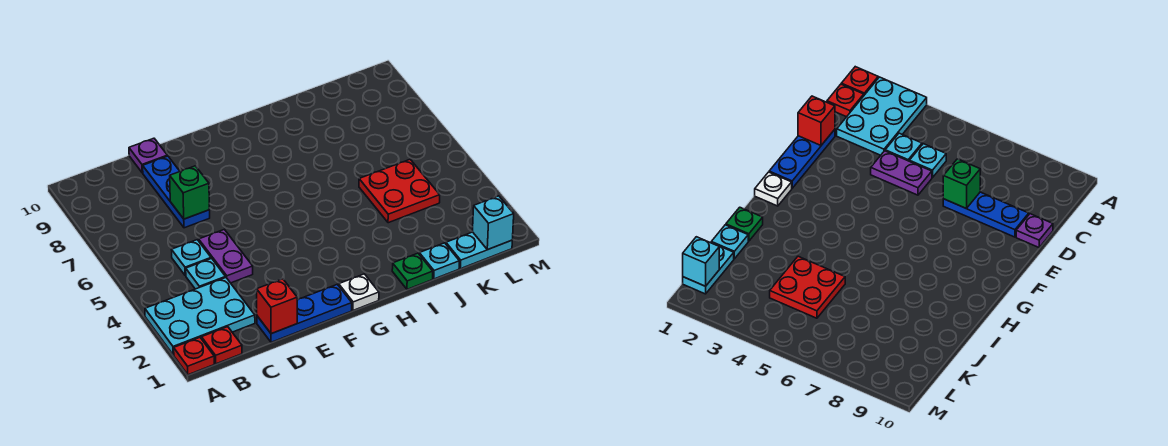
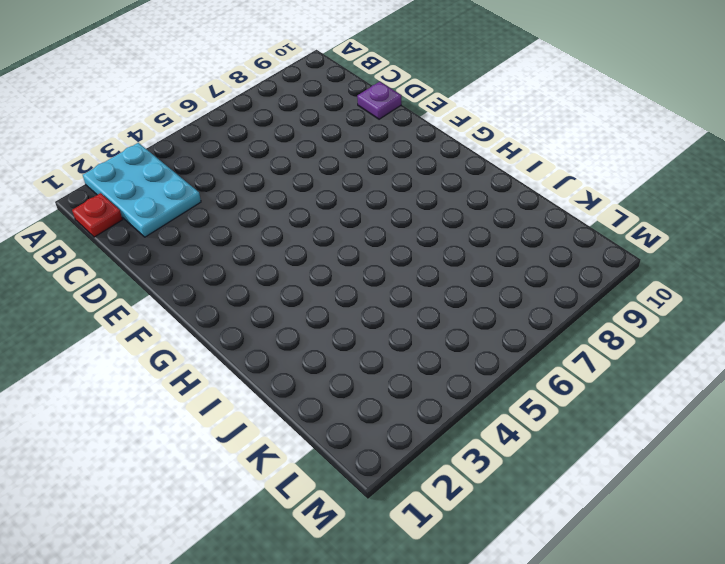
none -> red 1x1 plate [174,338,214,375]
none -> cyan 1x1 plate [186,259,225,289]
none -> cyan 1x1 plate [172,240,211,276]

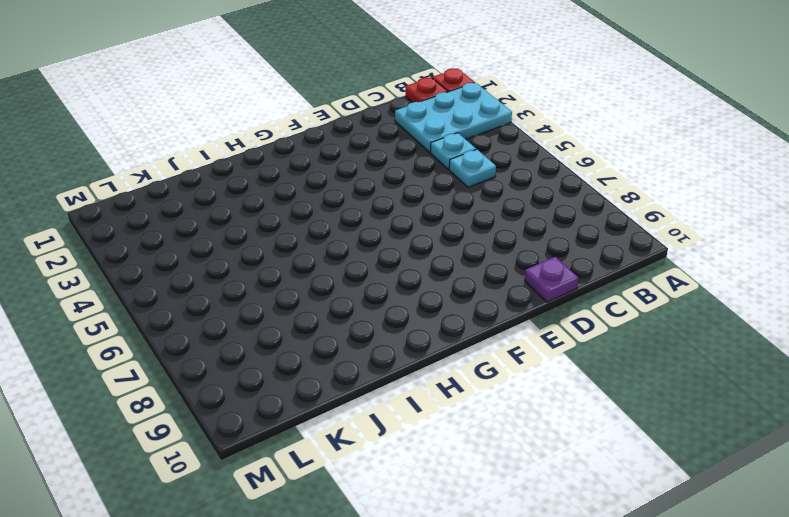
none -> blue 1x3 plate [257,284,352,342]
none -> purple 1x2 plate [199,229,253,283]
none -> blue 1x3 plate [143,156,210,228]

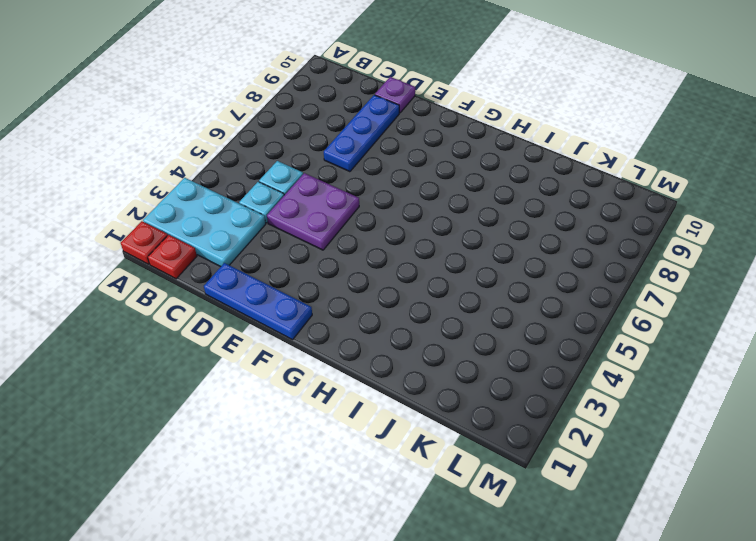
purple 2x2 plate [267,173,359,250] -> purple 1x2 plate [199,229,253,283]
none -> white 1x1 plate [339,274,379,310]
none -> green 1x1 plate [392,253,433,289]
none -> cyan 1x1 plate [419,243,459,279]

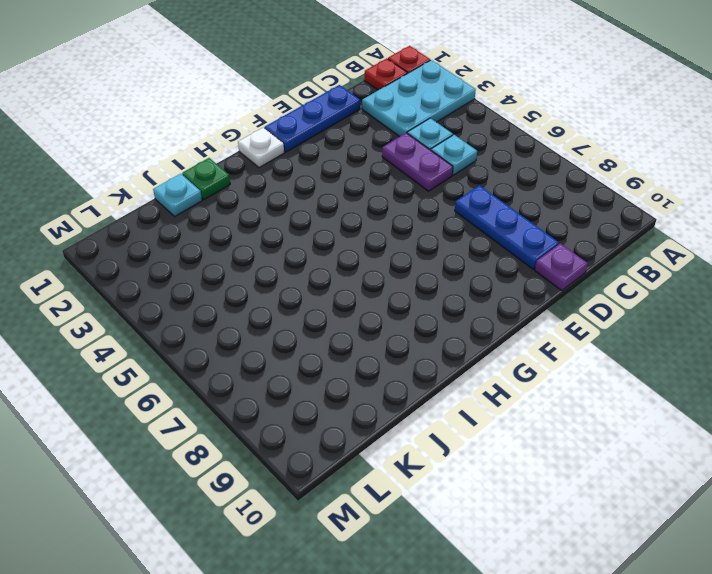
none -> red 2x2 plate [359,159,440,223]
none -> cyan 1x2 plate [446,232,512,269]
none -> red 1x1 brick [257,279,297,334]

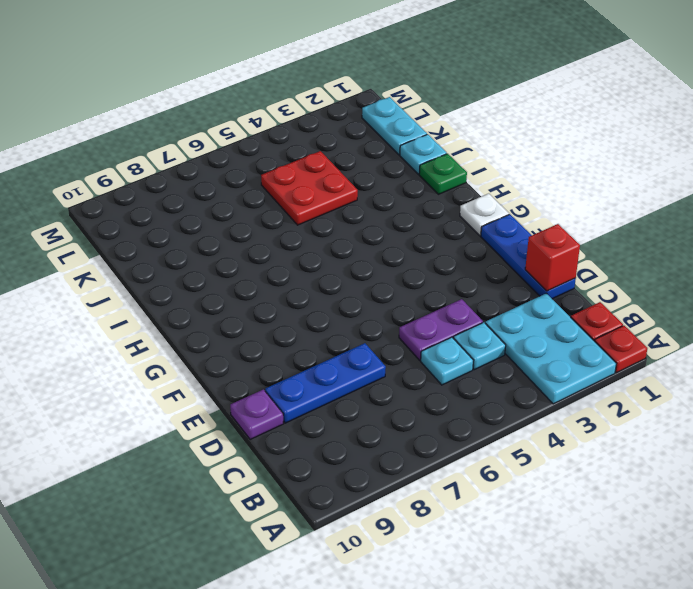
none -> green 1x1 brick [170,166,209,219]
none -> cyan 1x1 brick [472,196,514,250]

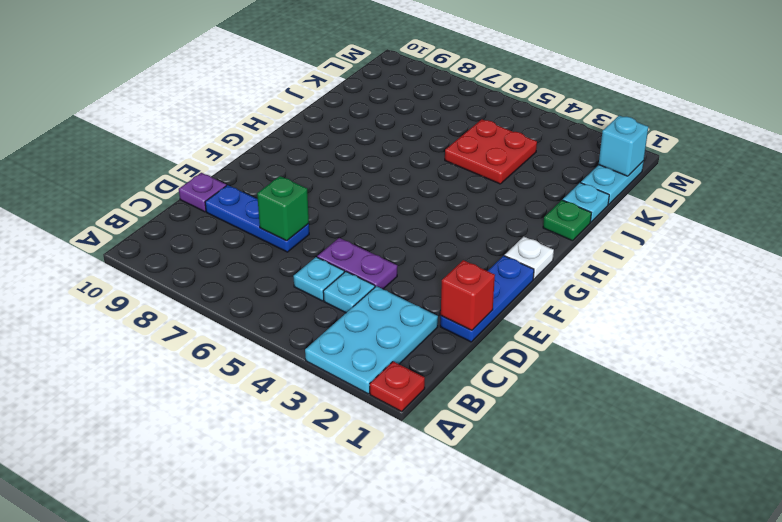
none -> red 1x1 plate [202,327,242,364]

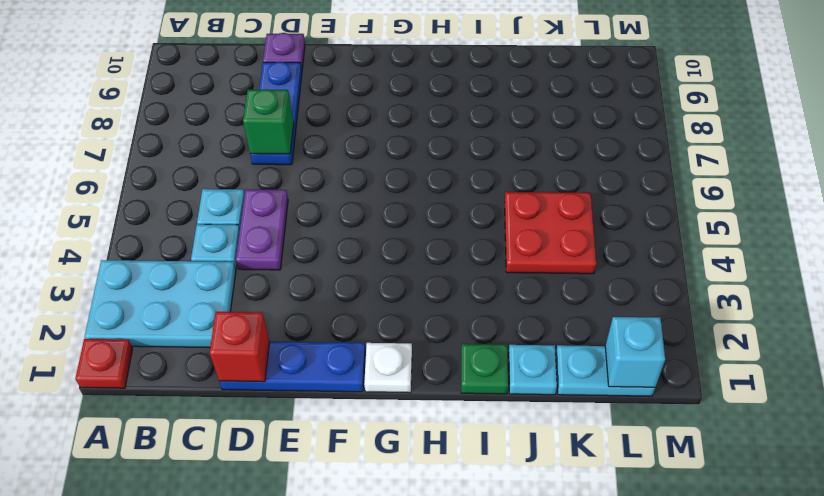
none -> red 1x1 plate [202,327,242,364]

